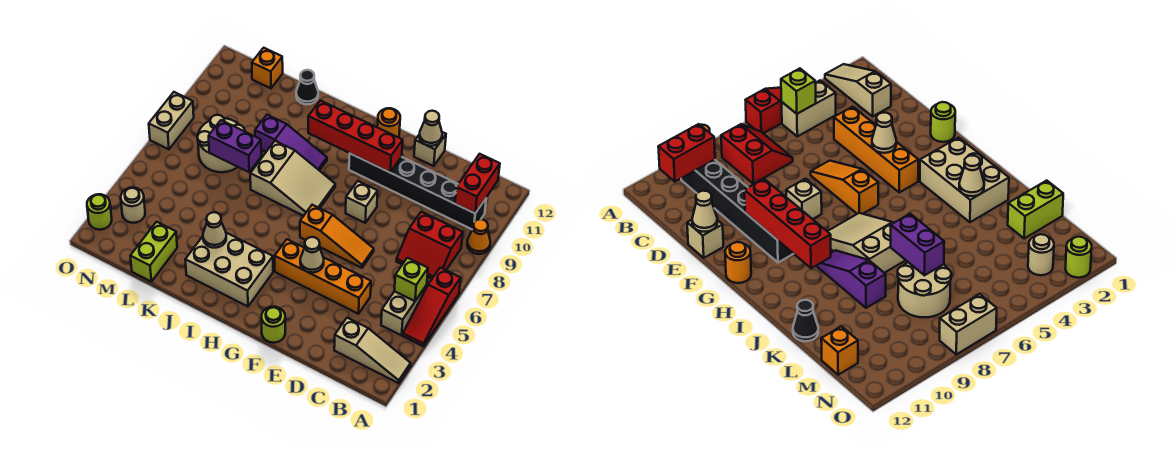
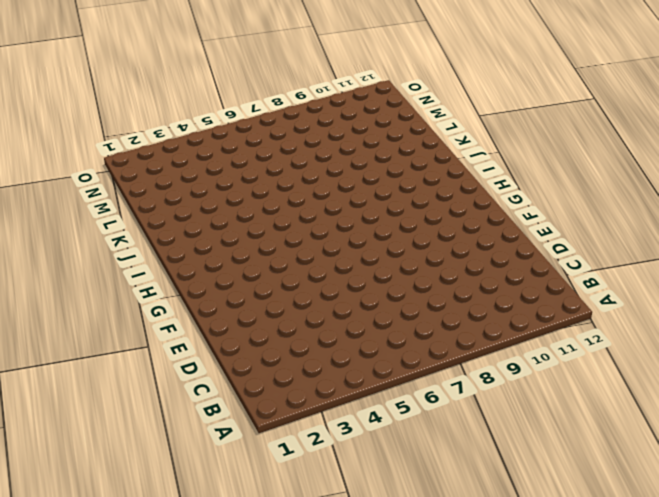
none -> tan 1x3 slope [334,318,411,383]
none -> red 1x3 slope [403,268,461,346]
none -> orange 1x1 cone [467,219,490,254]

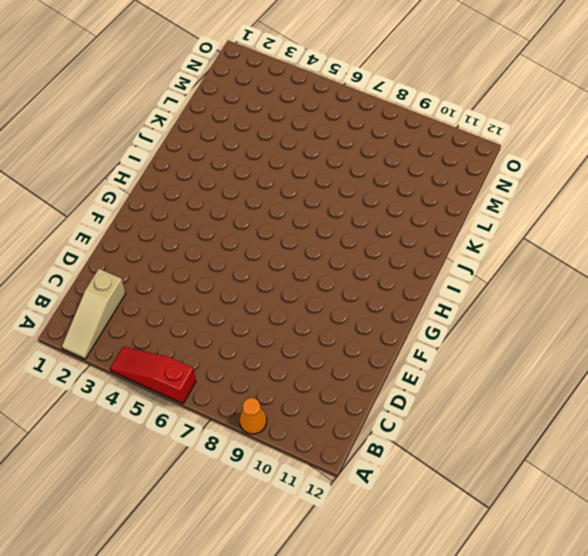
none -> tan 1x2 brick [381,285,427,335]
none -> red 2x2 slope [396,212,463,279]
none -> black 1x6 brick [349,154,486,229]

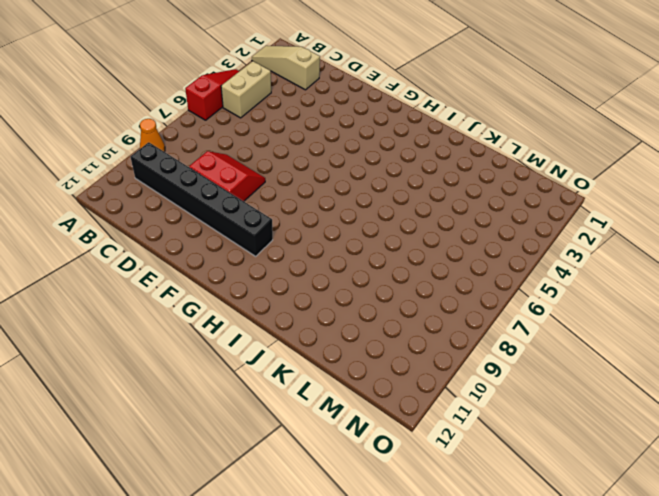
red 2x2 slope [189,151,265,201] -> red 2x2 slope moved to [396,212,463,279]
none -> orange 1x4 brick [275,239,371,314]
none -> orange 1x3 slope [300,205,374,268]
none -> tan 1x1 brick [414,132,446,166]

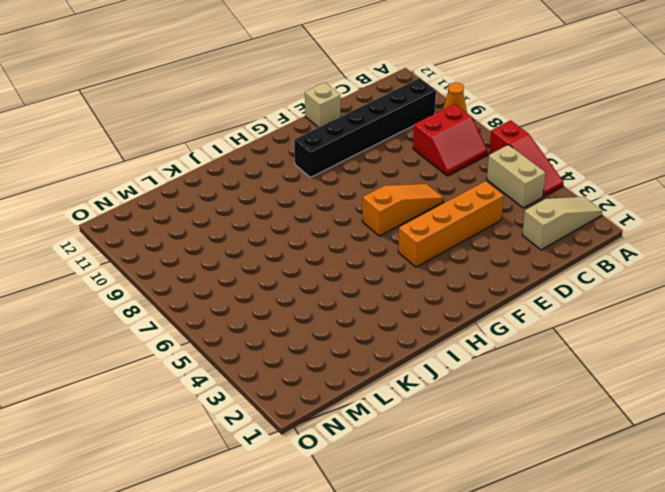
none -> lime 1x1 round brick [261,307,285,343]
none -> tan 1x1 brick [346,181,378,223]
none -> orange 1x1 round brick [377,108,400,137]

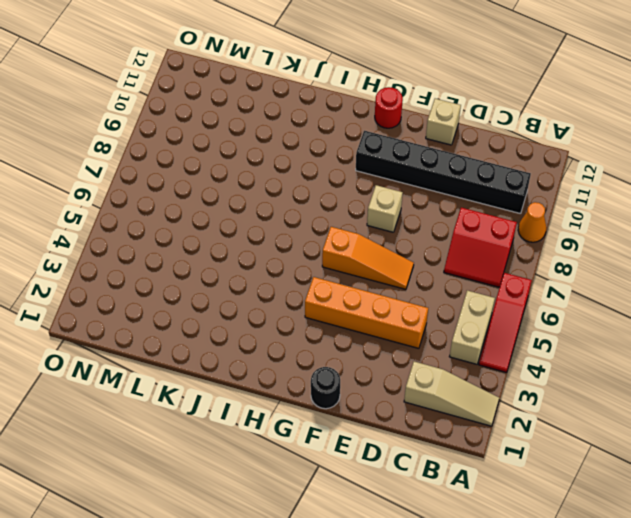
black 1x1 round brick [311,367,340,409] -> lime 1x1 round brick [261,307,285,343]
red 1x1 round brick [375,87,403,128] -> orange 1x1 round brick [377,108,400,137]
none -> tan 2x3 brick [185,233,273,306]
none -> tan 2x3 slope [250,141,335,216]
none -> purple 1x3 slope [255,115,327,171]

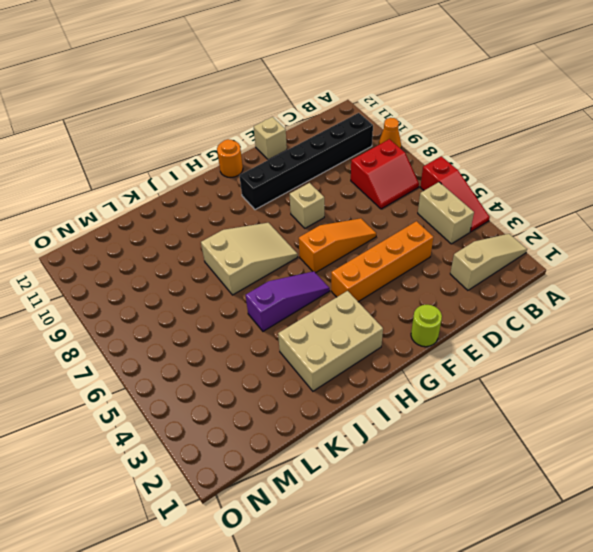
purple 1x3 slope [246,271,330,331] -> purple 1x3 slope moved to [255,115,327,171]
none -> black 1x1 cone [296,70,318,104]
none -> lime 1x2 brick [130,222,177,282]
none -> tan 2x2 round brick [197,115,245,172]

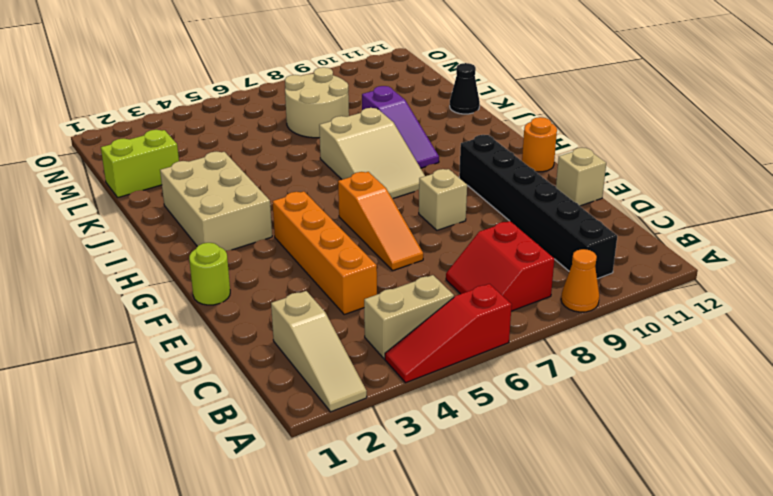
none -> orange 1x1 brick [252,48,283,88]
none -> tan 1x1 round brick [121,187,145,223]
none -> lime 1x1 round brick [87,194,112,230]

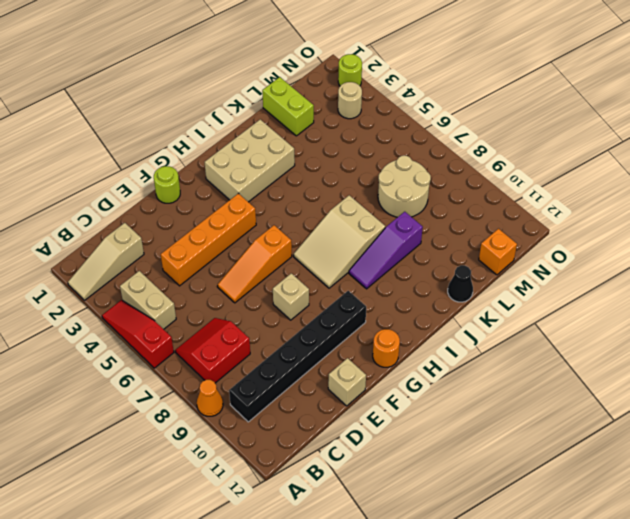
none -> tan 1x2 brick [149,92,194,149]
none -> lime 1x1 brick [394,258,428,301]
none -> red 1x2 brick [455,154,500,213]

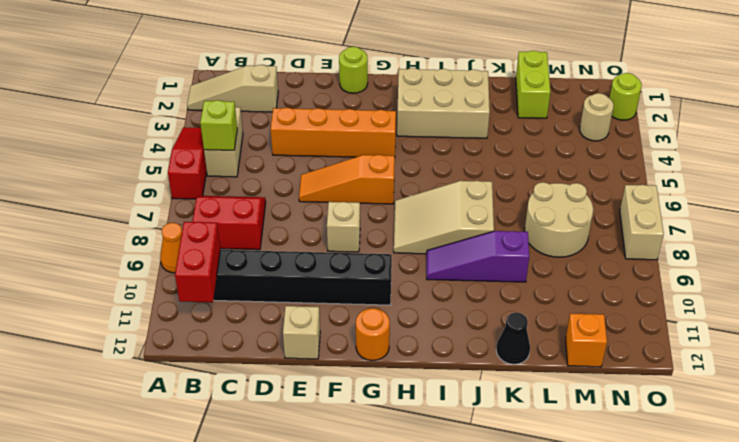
none -> tan 1x1 cone [419,111,442,146]
none -> tan 1x1 cone [300,237,324,273]
none -> red 1x4 brick [308,100,403,172]

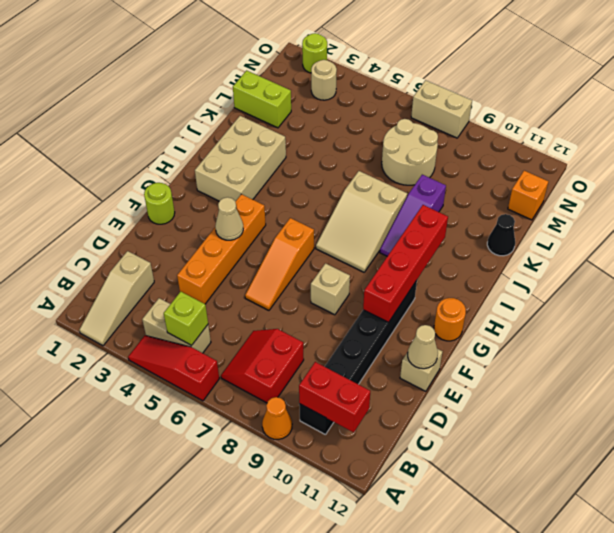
none -> tan 1x1 cone [203,212,226,248]
none -> purple 1x2 brick [209,120,261,172]

